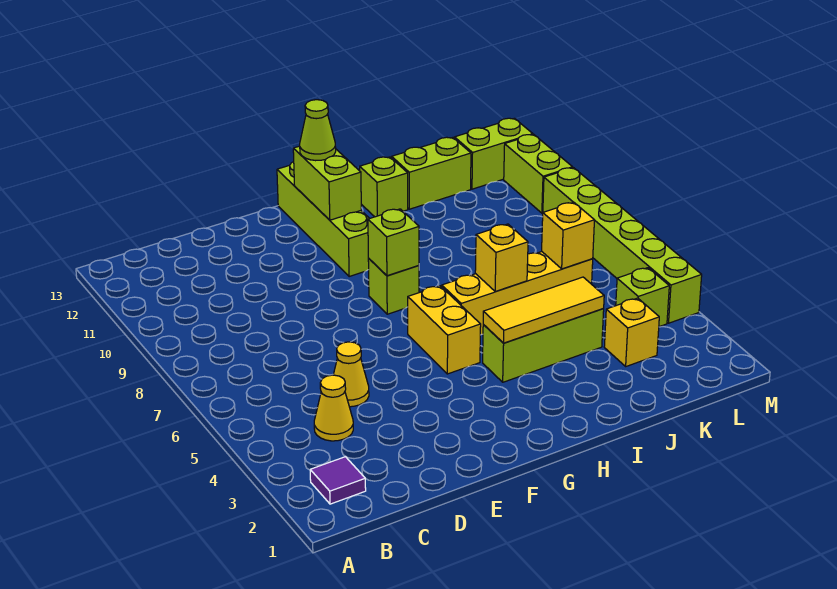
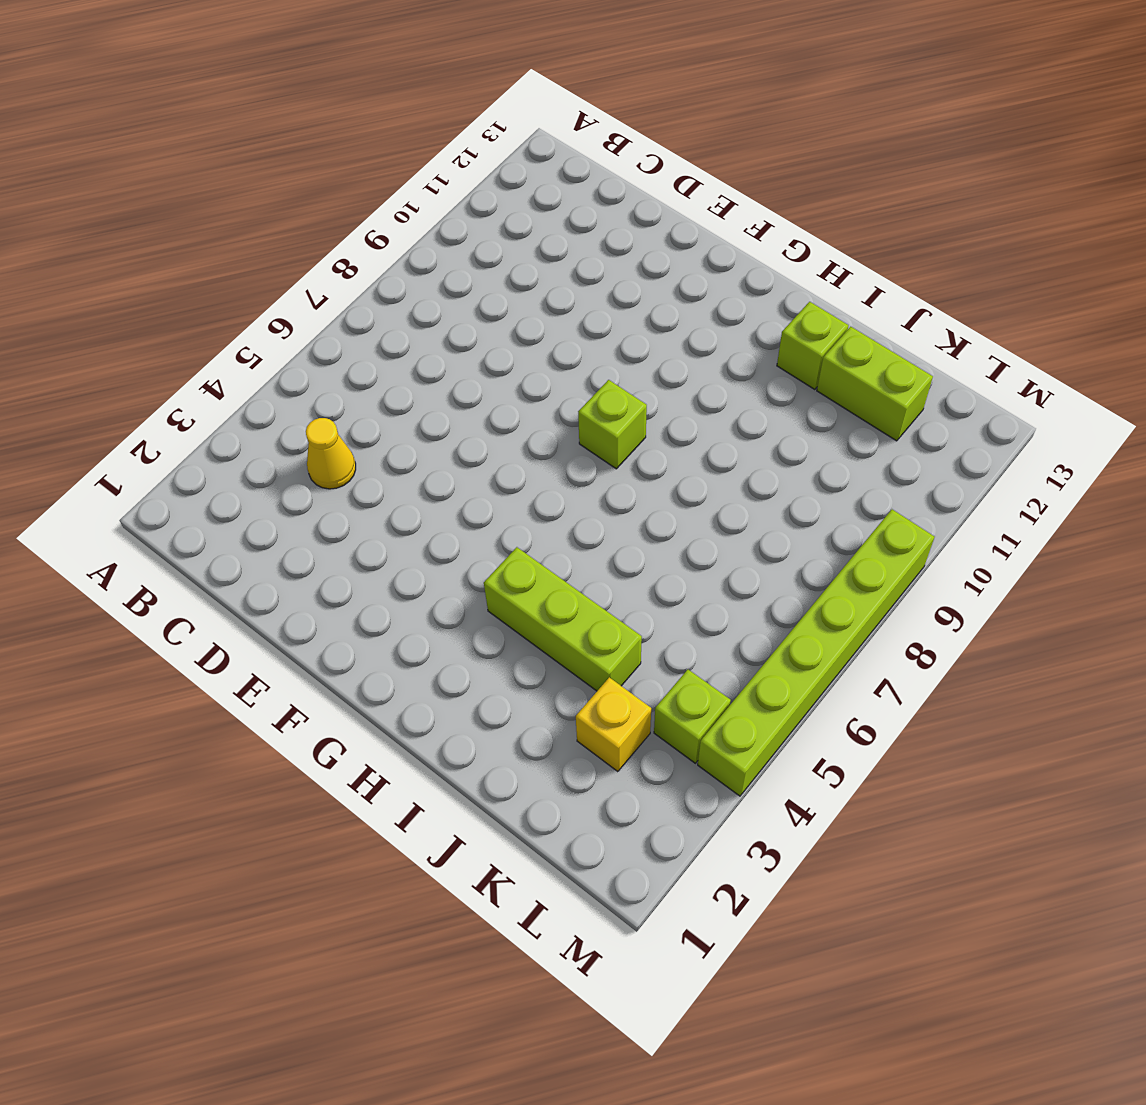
none -> purple 1x1 tile [310,457,366,504]
none -> yellow 1x1 cone [333,342,369,407]
none -> yellow 1x2 brick [408,286,481,374]

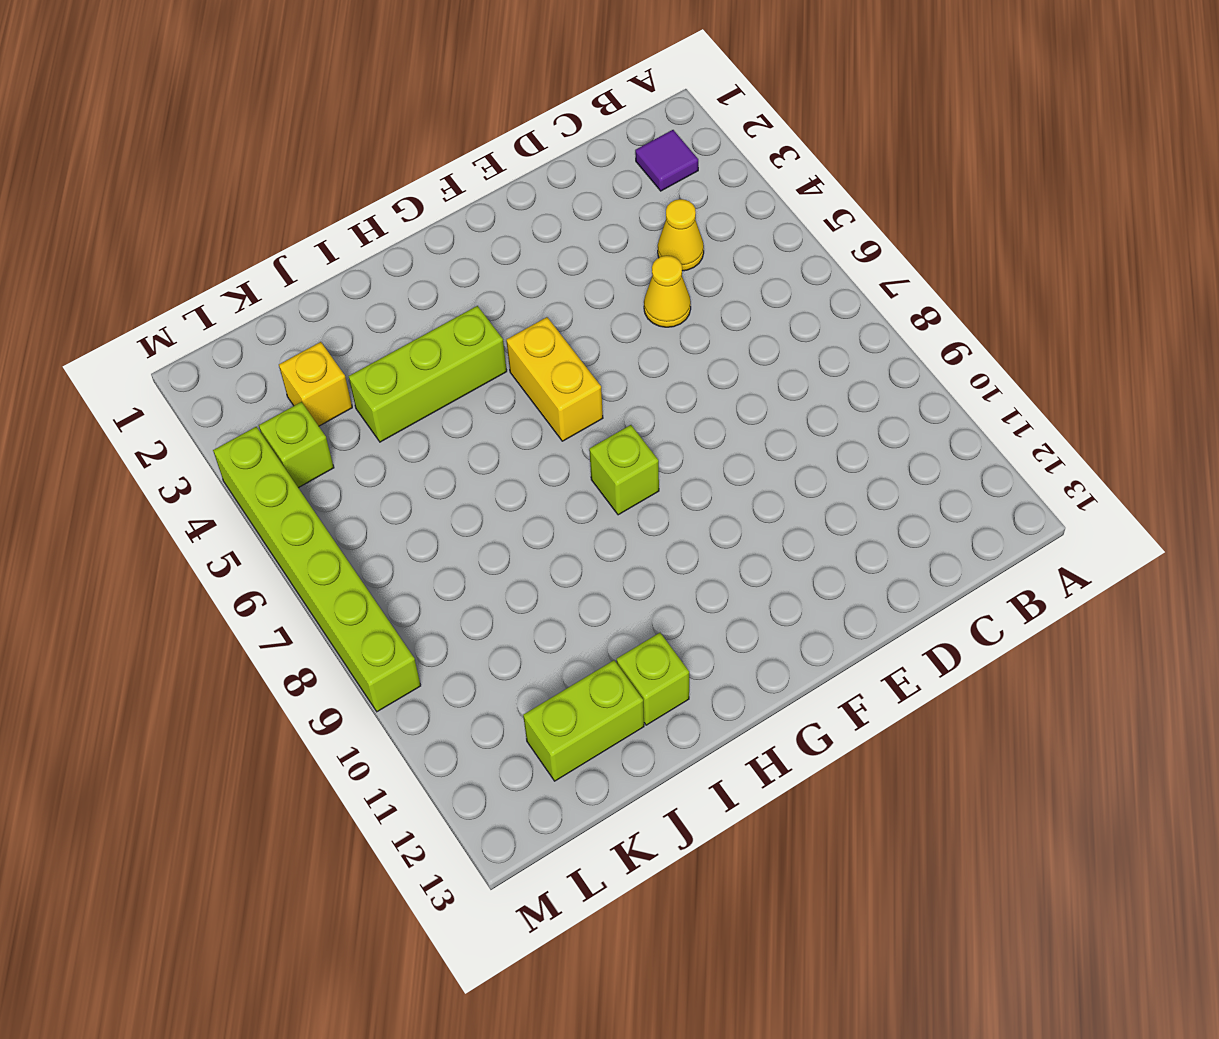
none -> lime 1x4 brick [277,162,370,276]
none -> yellow 1x4 brick [442,252,593,335]
none -> lime 1x2 brick [454,118,533,189]

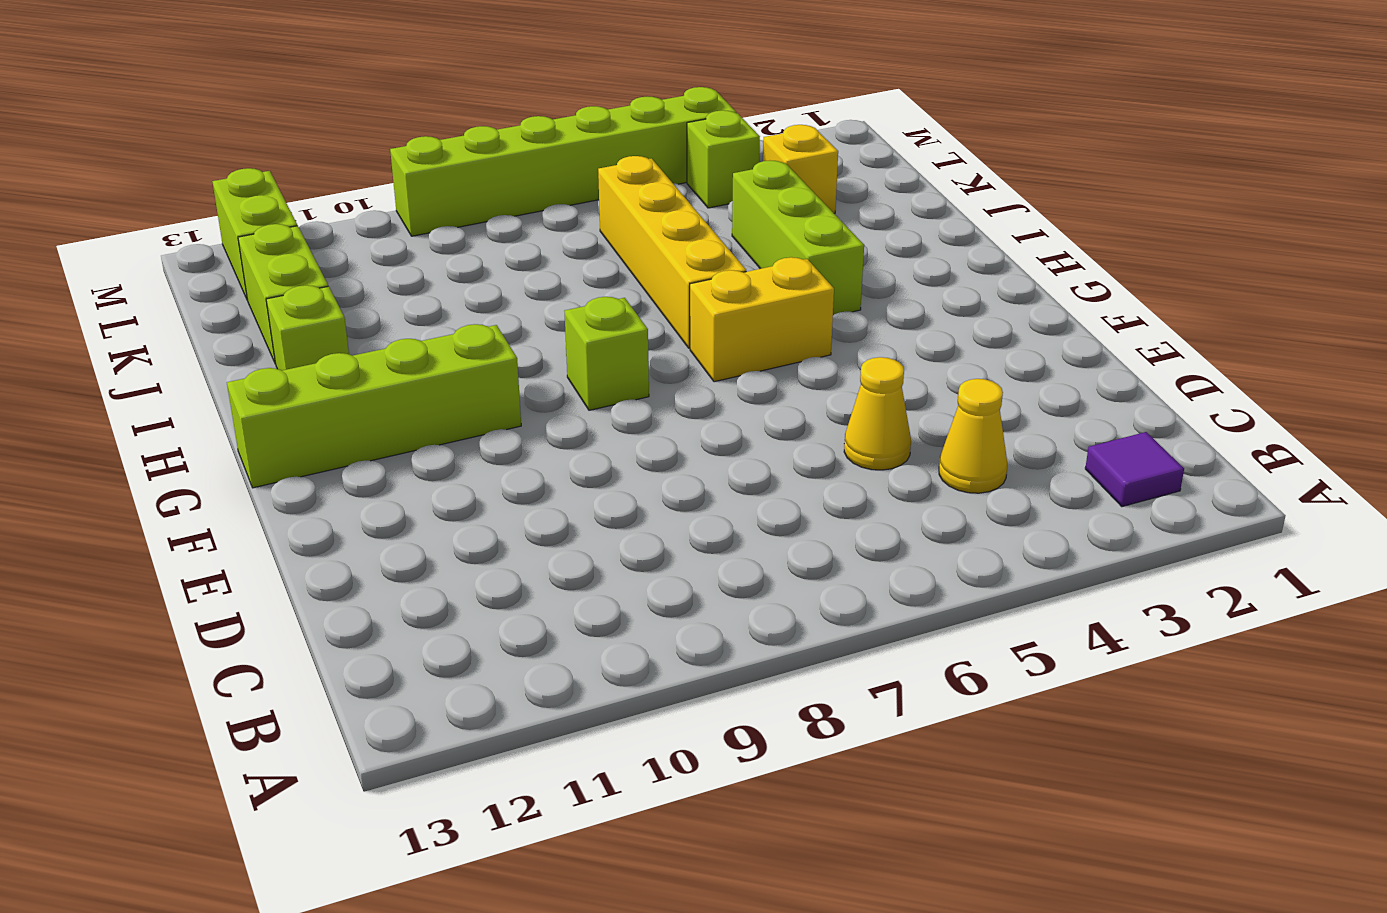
none -> lime 1x2 brick [504,135,573,213]
none -> lime 1x1 brick [368,209,419,276]
none -> lime 1x2 brick [293,146,361,220]

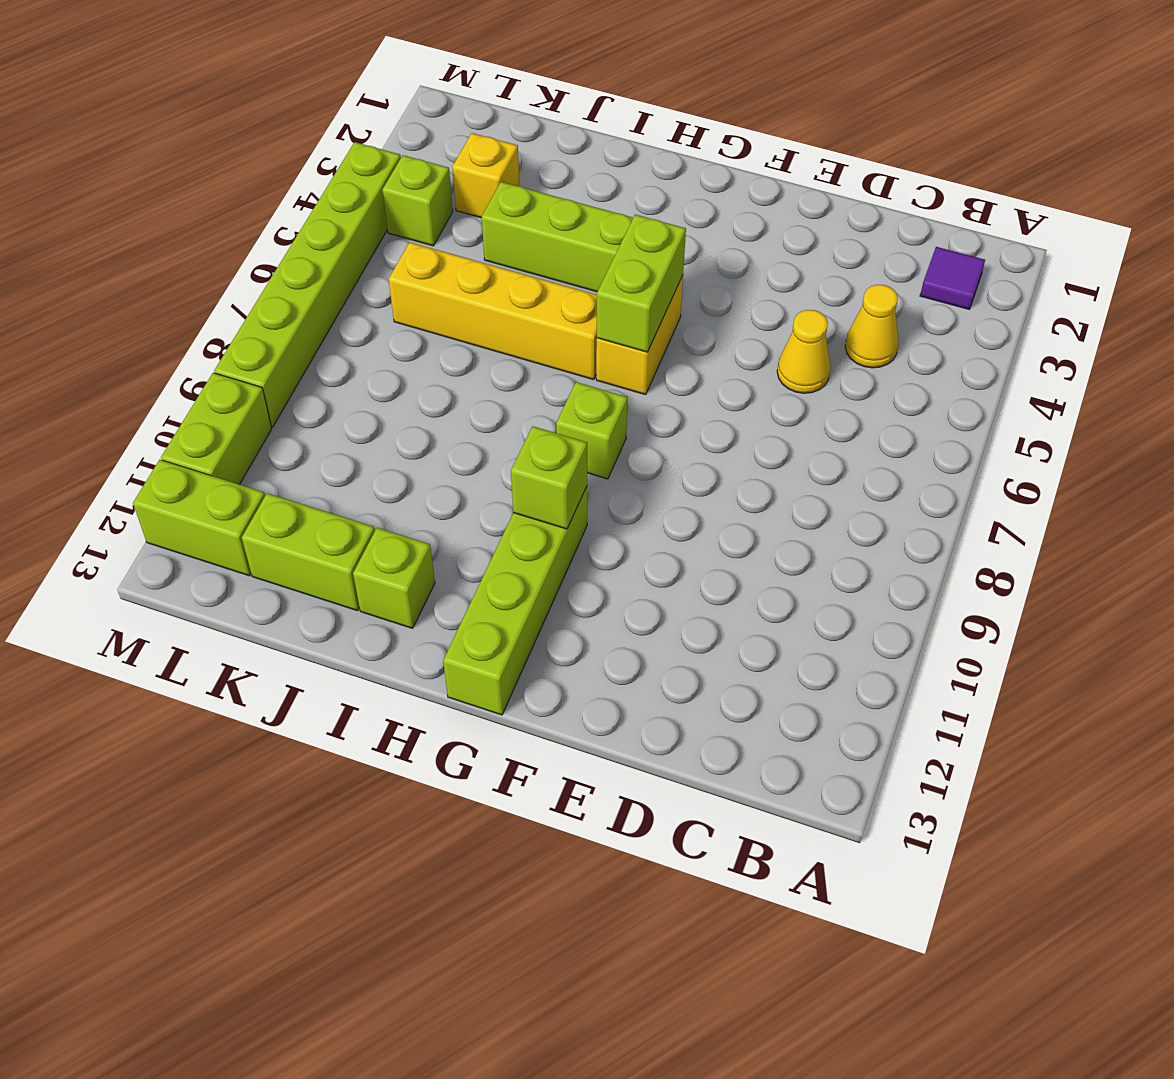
lime 1x2 brick [597,215,686,352] -> lime 1x2 brick moved to [293,146,361,220]
lime 1x1 brick [511,426,587,529] -> lime 1x1 brick moved to [368,209,419,276]
none -> yellow 1x3 tile [483,277,604,343]
none -> yellow 1x1 brick [475,224,528,292]
none -> yellow 1x1 brick [542,202,594,269]

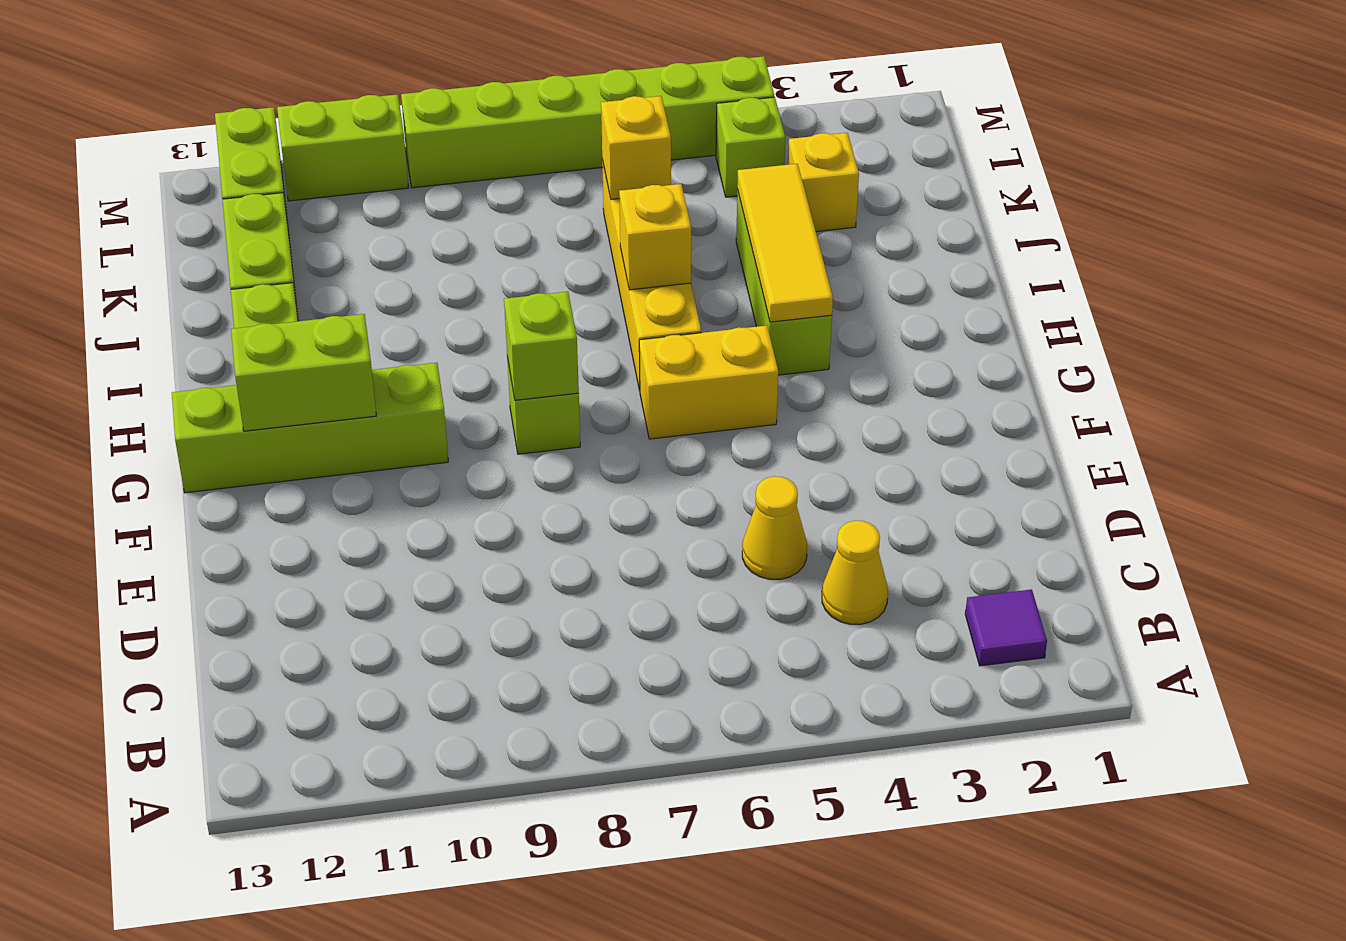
none -> lime 1x1 cone [300,100,336,161]

